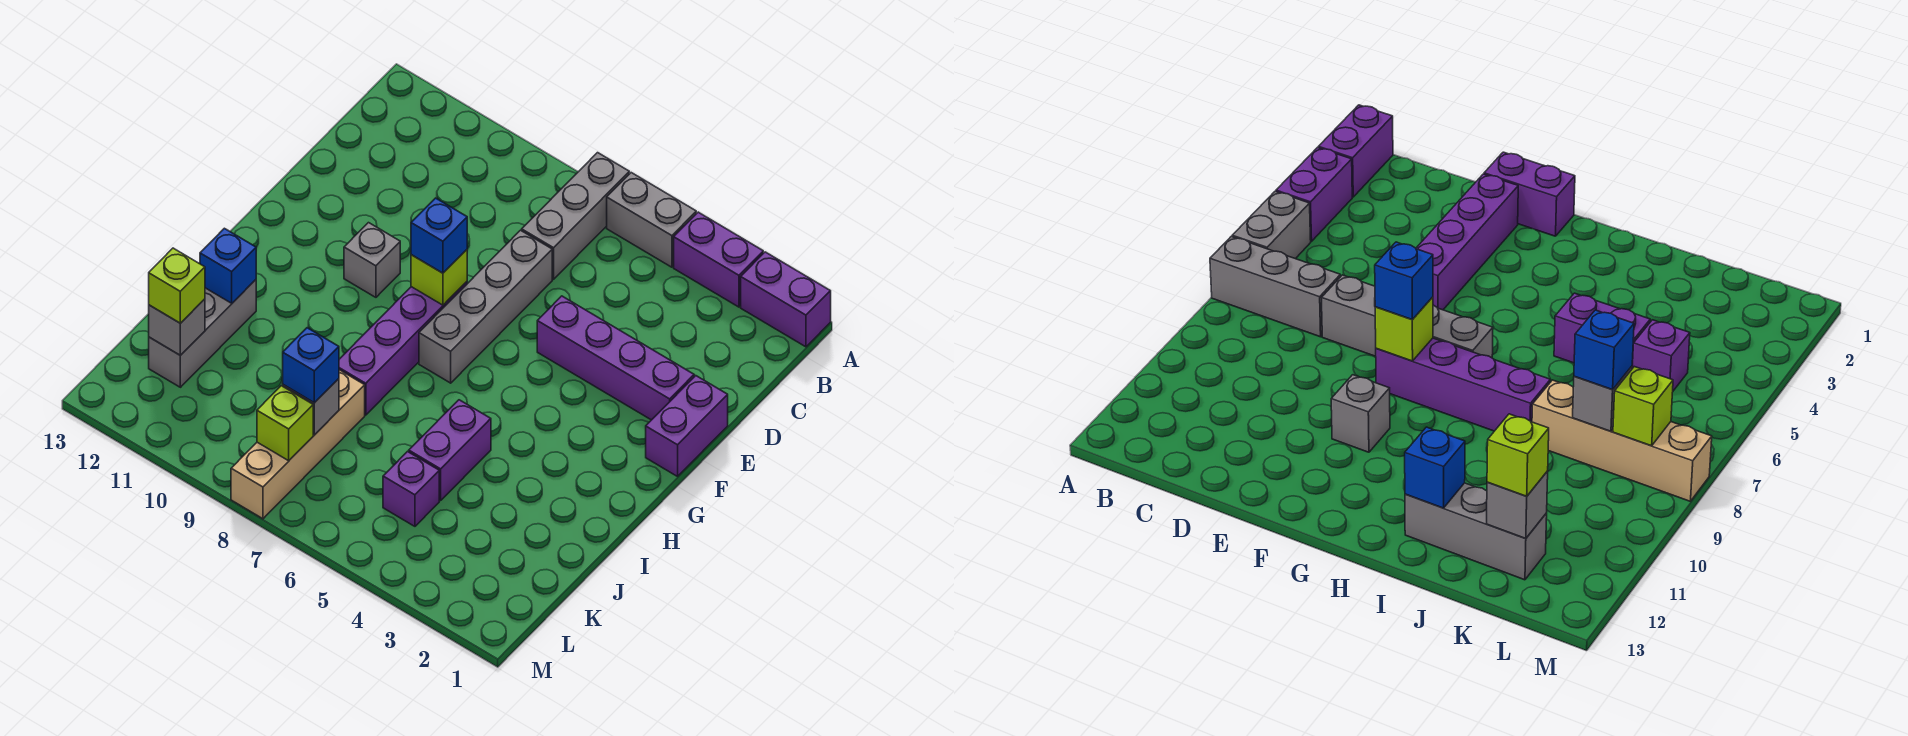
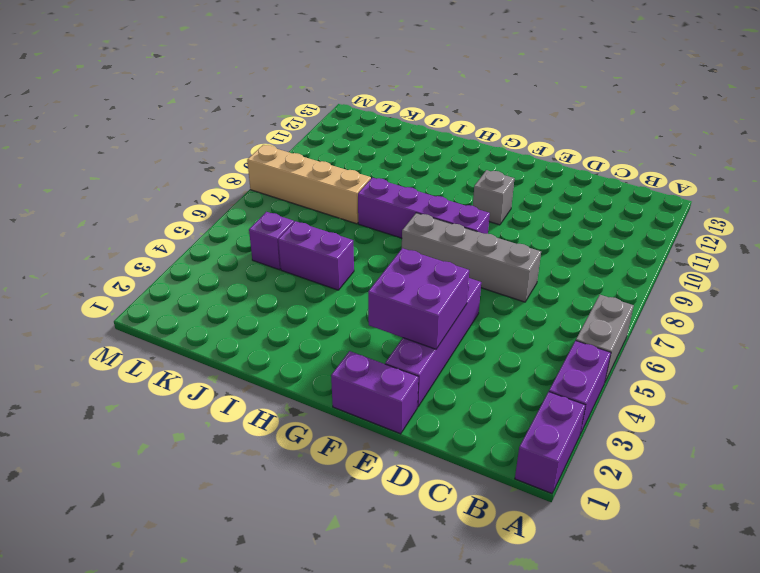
purple 2x2 brick [368,248,469,349] -> none
none -> grey 1x3 brick [522,153,629,279]
none -> grey 1x3 brick [149,280,256,387]
none -> lime 1x1 brick [411,250,467,305]

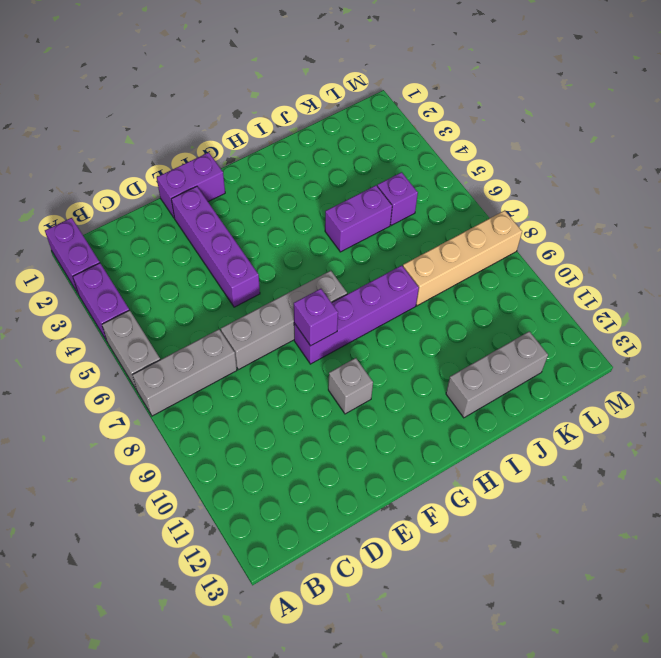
purple 1x1 brick [294,289,338,346] -> lime 1x1 brick [411,250,467,305]
none -> blue 1x1 brick [200,228,256,303]
none -> grey 1x1 brick [283,379,339,435]
none -> grey 1x1 brick [149,299,205,355]

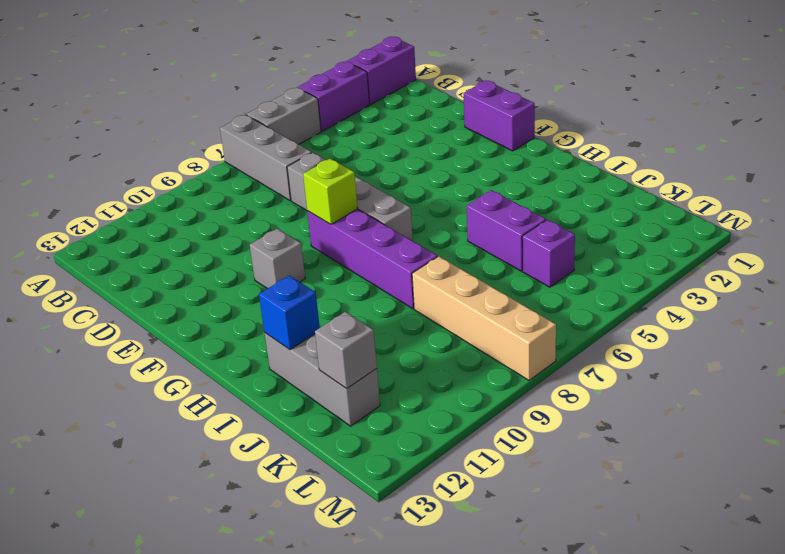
none -> purple 1x4 brick [537,296,694,420]
none -> grey 1x1 brick [283,379,339,435]
none -> lime 1x1 brick [257,386,313,461]

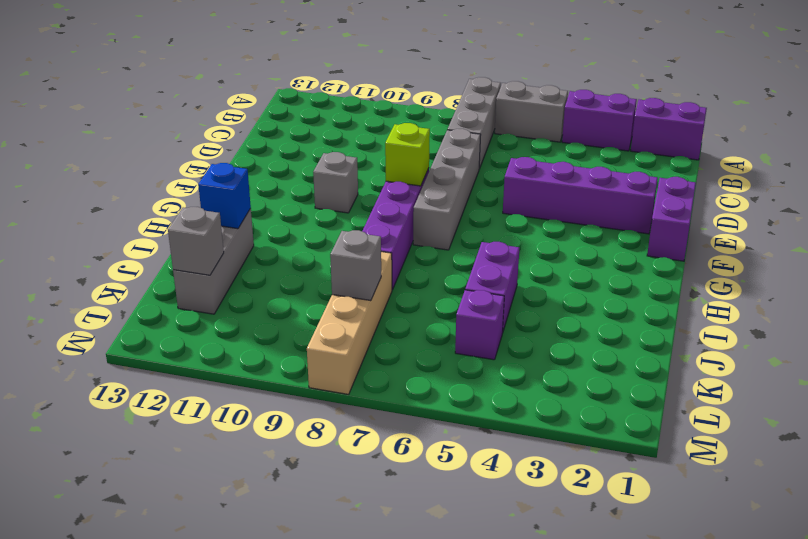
none -> lime 1x1 brick [257,386,313,461]
none -> blue 1x1 brick [411,198,467,273]
none -> blue 1x1 brick [283,328,339,403]

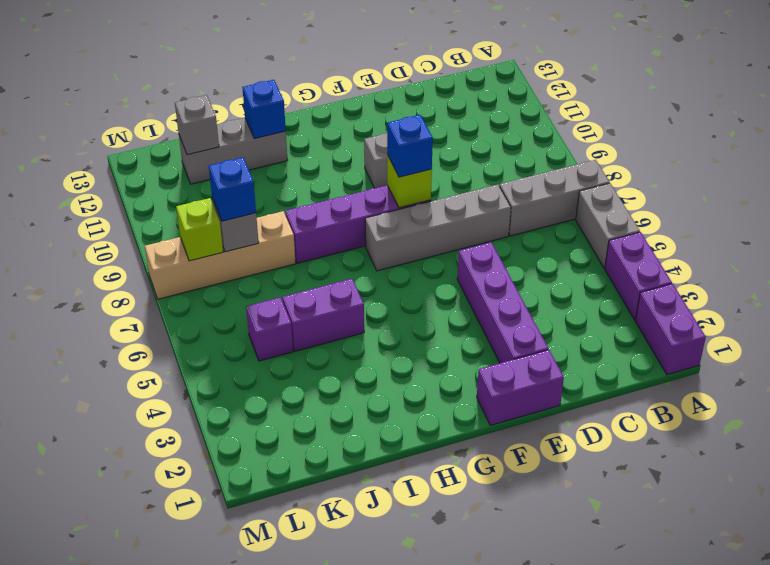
none -> lime 1x1 brick [149,248,205,323]

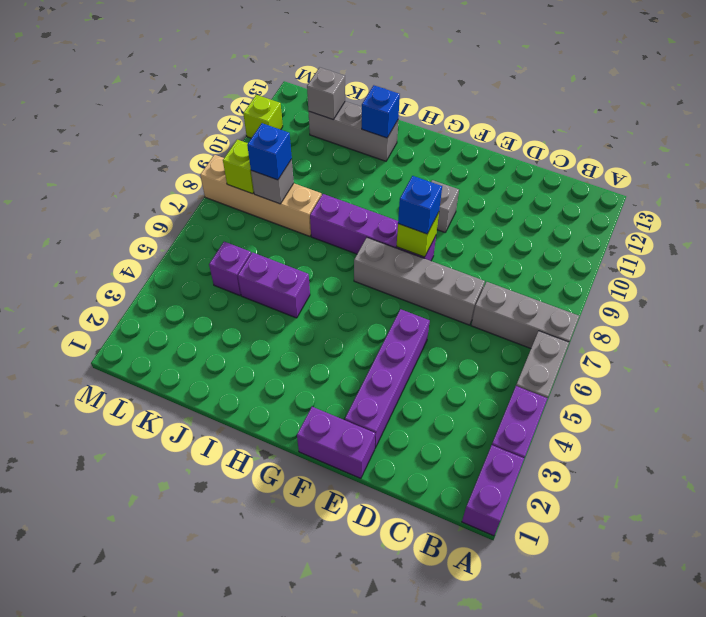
lime 1x1 brick [243,95,283,138] -> lime 1x1 brick moved to [149,248,205,323]

